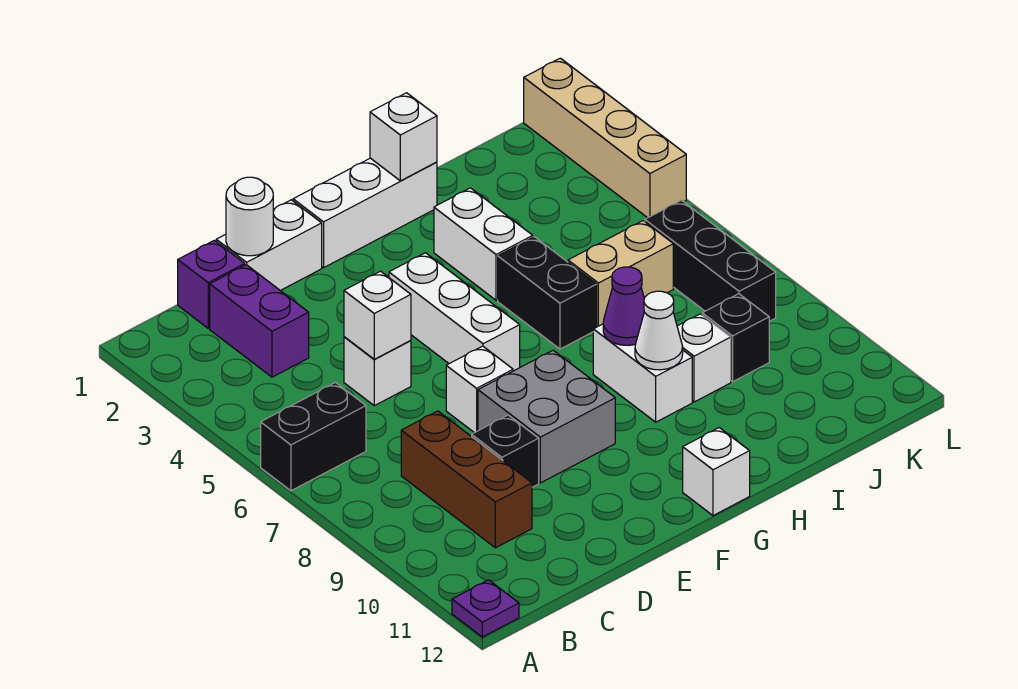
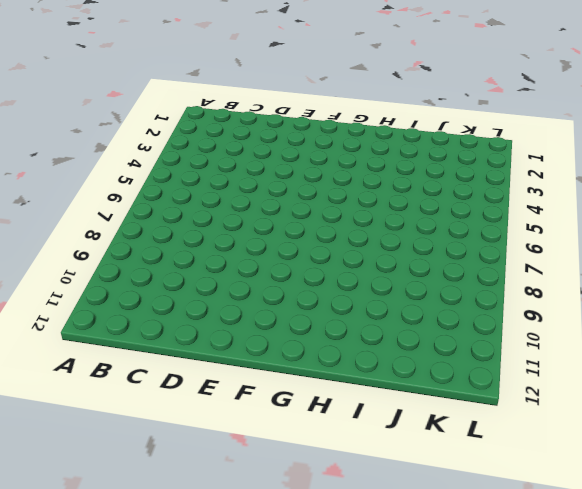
none -> black 1x2 brick [261,383,366,491]
none -> purple 1x1 plate [452,580,519,637]
none -> purple 1x1 brick [178,240,245,328]

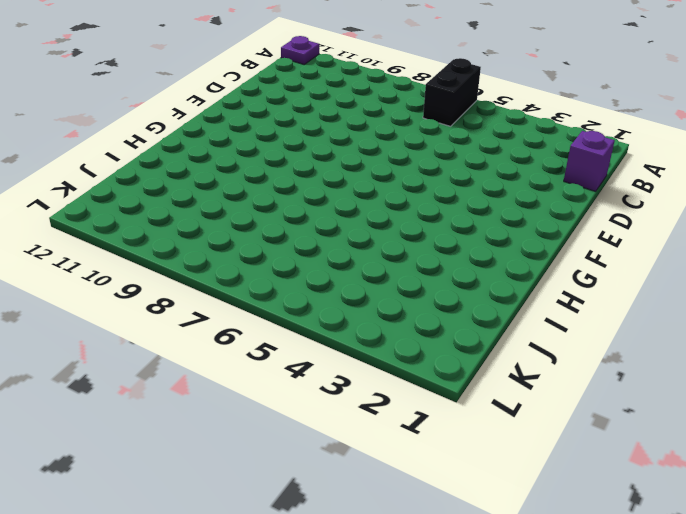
none -> purple 1x2 brick [210,265,309,377]
none -> brown 1x3 brick [401,411,532,548]
none -> white 1x2 brick [216,200,322,291]

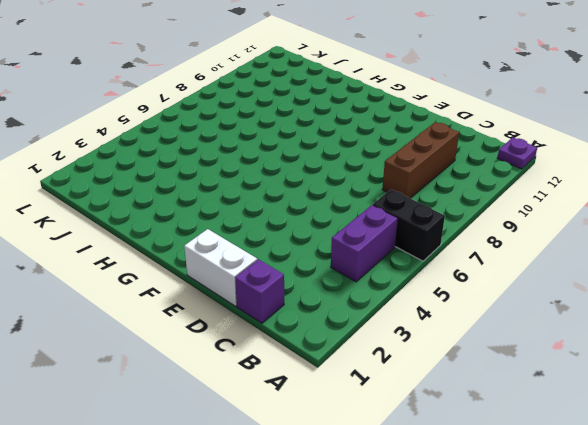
purple 1x2 brick [331,205,398,282] -> purple 1x2 brick moved to [210,265,309,377]
none -> white 1x1 brick [344,337,411,406]
none -> black 1x1 brick [472,415,539,487]
none -> white 1x1 brick [446,346,513,433]

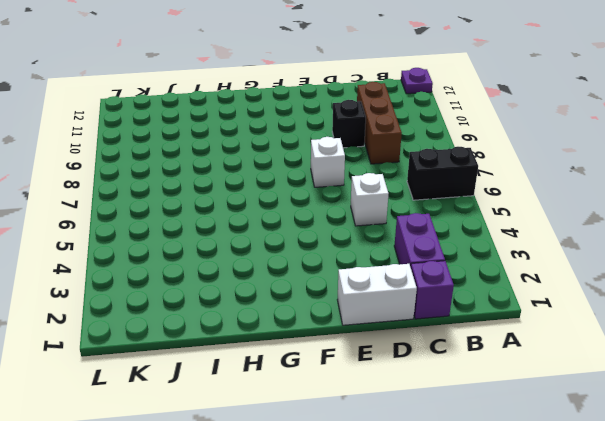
none -> grey 2x2 brick [478,350,615,483]
none -> white 1x3 brick [293,158,437,268]
none -> white 1x3 brick [389,253,520,371]

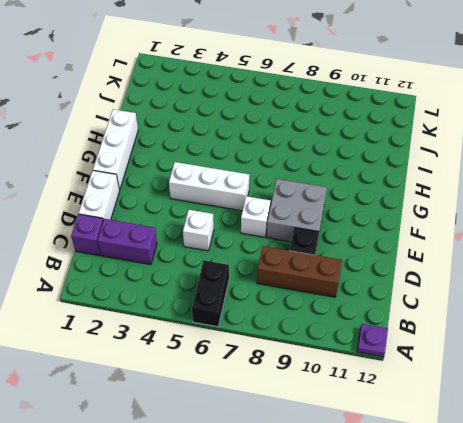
none -> white 1x1 brick [683,428,750,516]
none -> white 1x2 brick [434,188,533,300]
none -> black 1x2 brick [498,237,597,349]

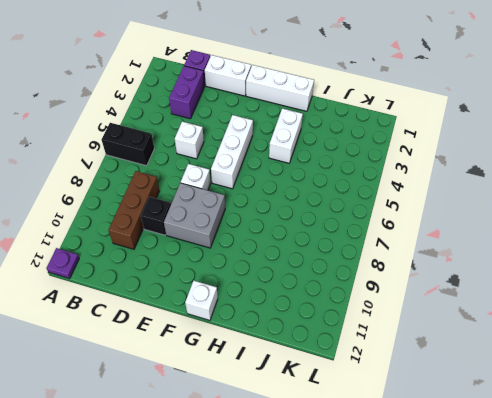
none -> black 1x2 brick [498,237,597,349]
none -> white 1x2 brick [593,324,692,422]
none -> tan 1x2 brick [568,221,673,327]

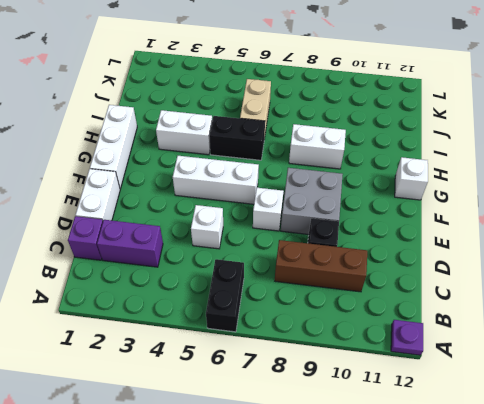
none -> white 1x1 brick [677,314,731,402]
none -> black 1x1 brick [702,294,769,382]
none -> black 1x3 brick [645,200,776,321]

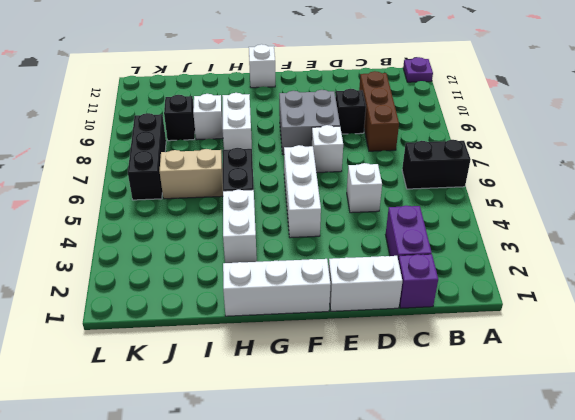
none -> tan 1x4 brick [524,58,686,218]
none -> white 1x1 round brick [226,177,273,256]
none -> white 1x1 brick [344,271,411,359]

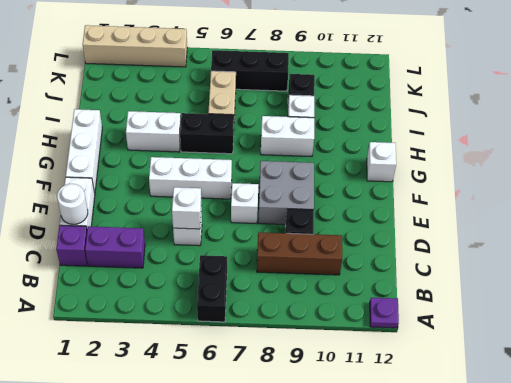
none -> white 1x1 brick [370,93,437,181]
none -> purple 1x1 cone [603,267,644,345]
none -> white 1x1 cone [635,291,683,370]

